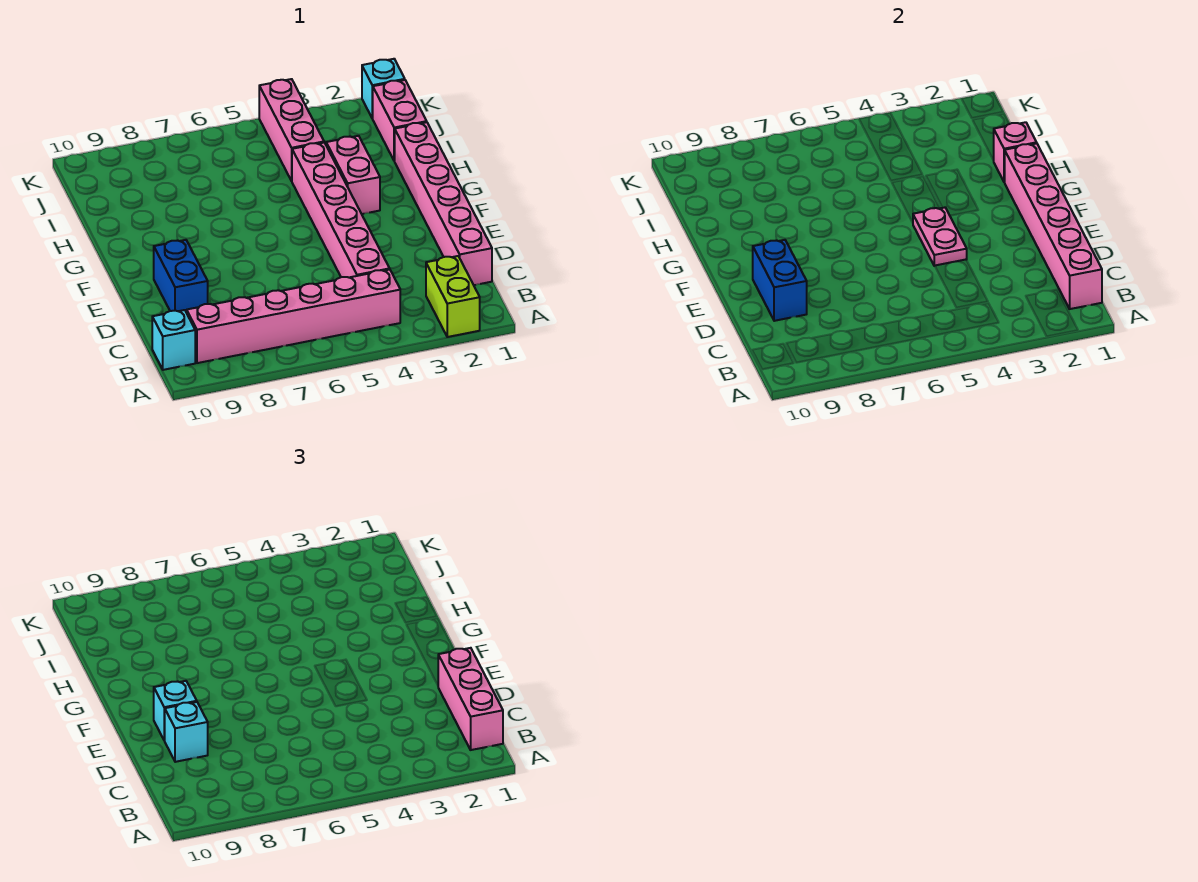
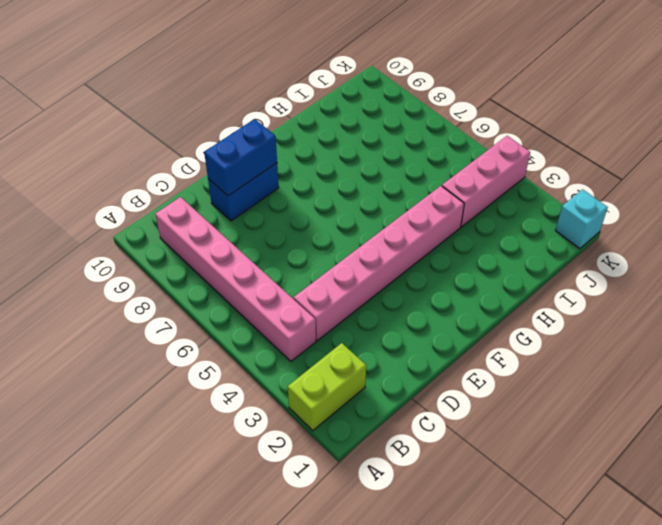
none -> cyan 1x1 brick [152,310,195,370]
none -> pink 1x6 brick [395,122,492,285]
none -> pink 1x2 brick [326,136,380,214]

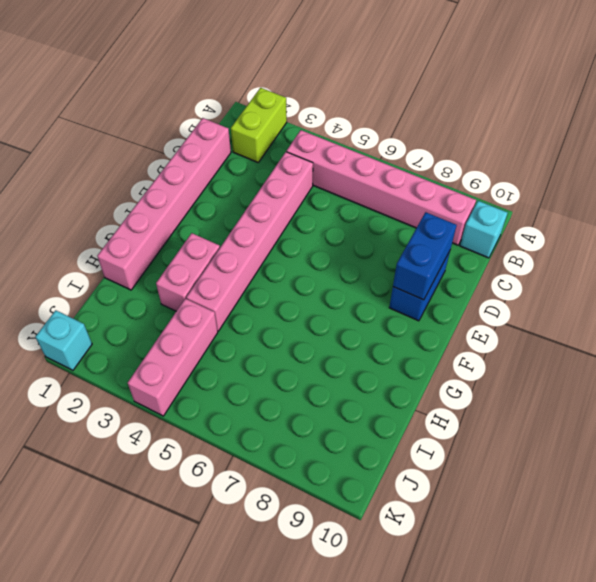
none -> pink 1x2 brick [372,80,427,161]
none -> pink 1x6 brick [1005,143,1102,309]
none -> pink 1x2 plate [913,208,967,266]

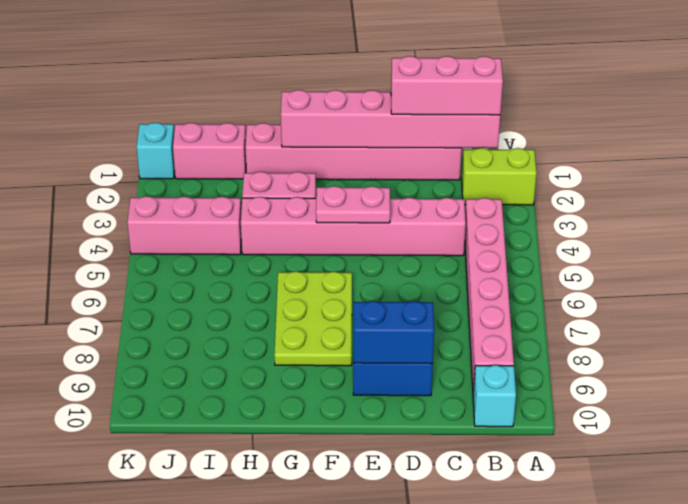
lime 2x3 plate [274,271,352,366] -> none
none -> pink 1x1 brick [994,122,1037,182]
none -> cyan 1x1 brick [164,702,208,762]
none -> cyan 1x1 brick [154,681,197,740]

